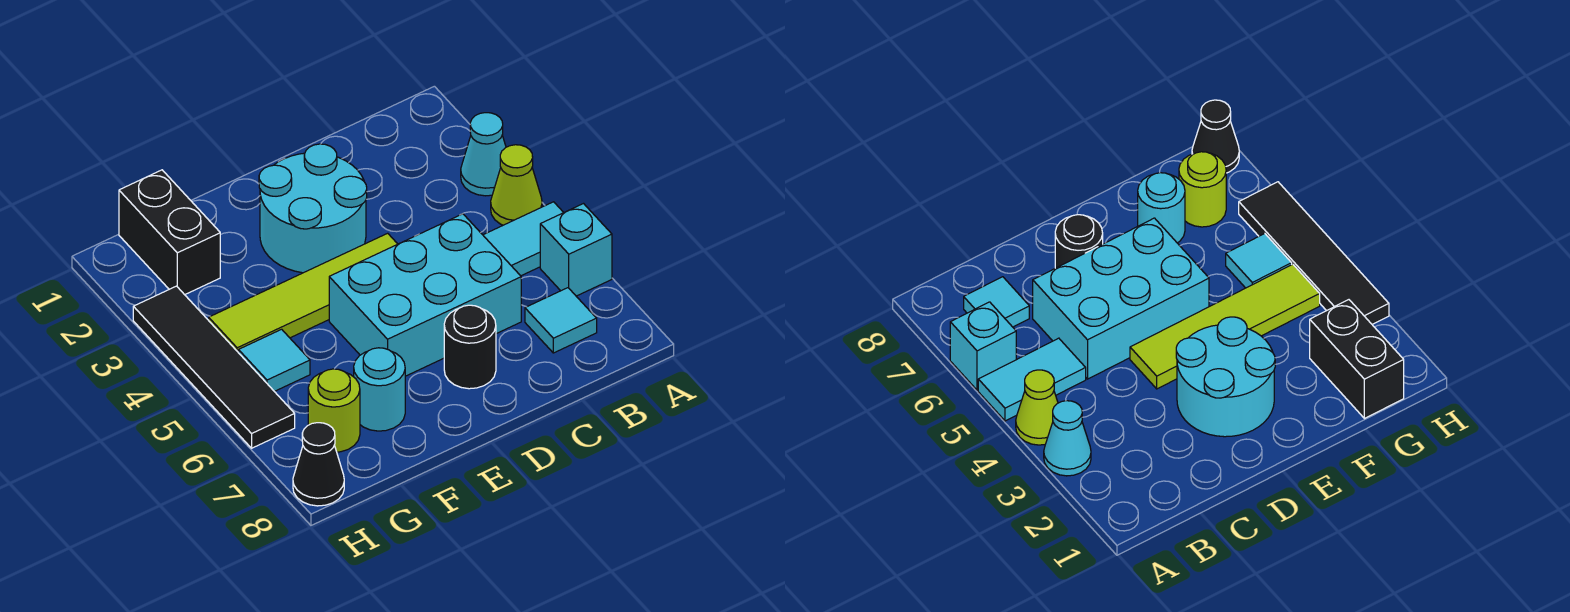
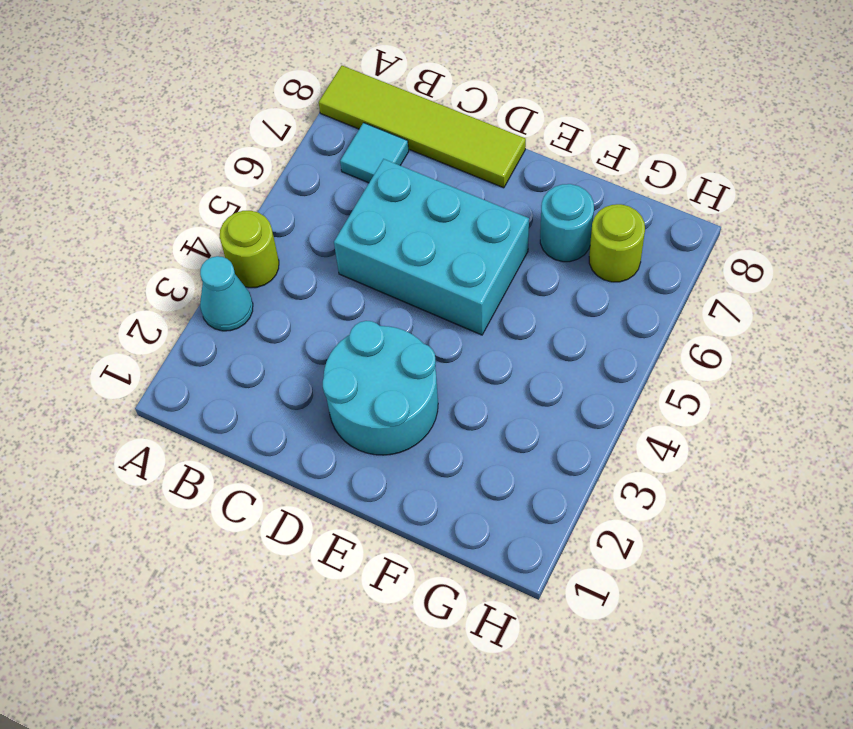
lime 1x1 round brick [220,211,279,288] -> lime 1x1 cone [491,145,542,225]
lime 1x4 tile [319,66,526,188] -> lime 1x4 tile moved to [209,233,397,353]
none -> cyan 1x2 tile [483,202,564,276]
none -> cyan 1x1 brick [540,204,612,296]
none -> black 1x1 round brick [444,305,496,389]

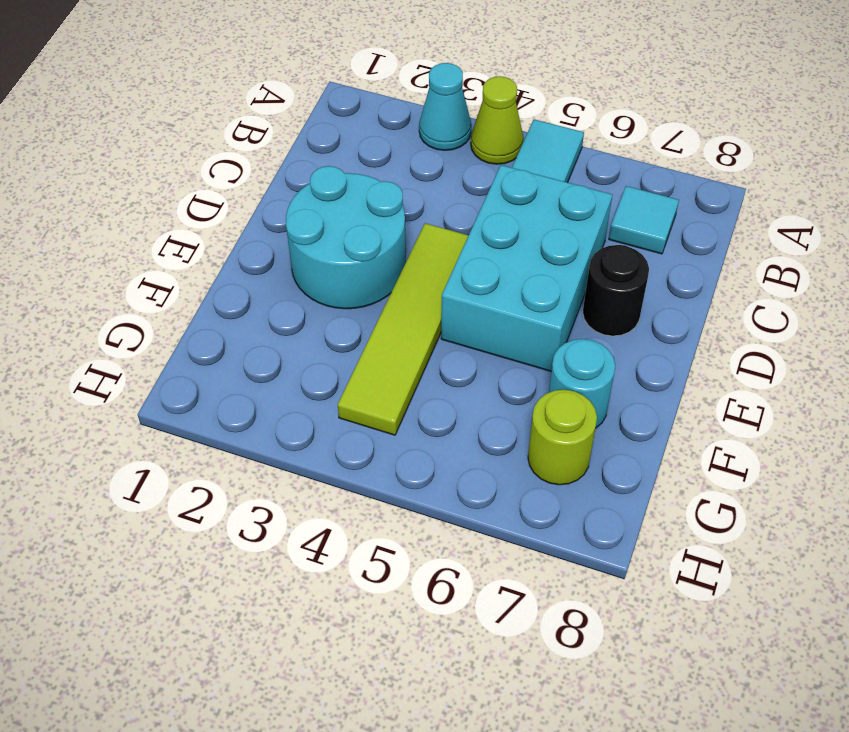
none -> cyan 1x1 brick [540,204,612,296]
none -> black 1x2 brick [119,170,220,295]
none -> cyan 1x1 tile [239,329,310,391]

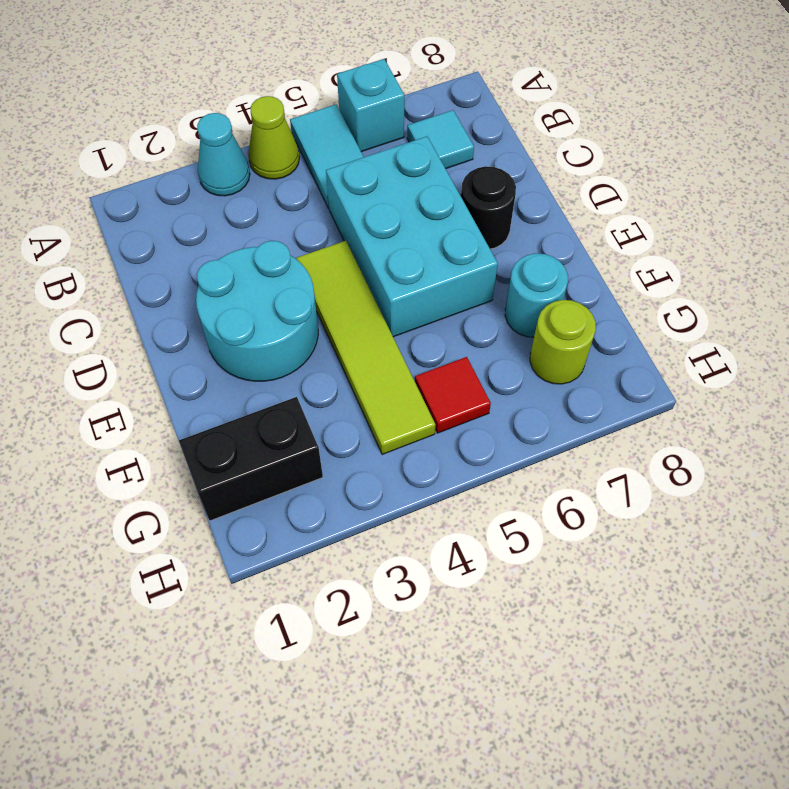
red 1x1 tile [415,357,491,433] -> cyan 1x1 tile [239,329,310,391]
none -> black 1x4 tile [133,286,295,448]
none -> black 1x1 cone [293,423,344,506]

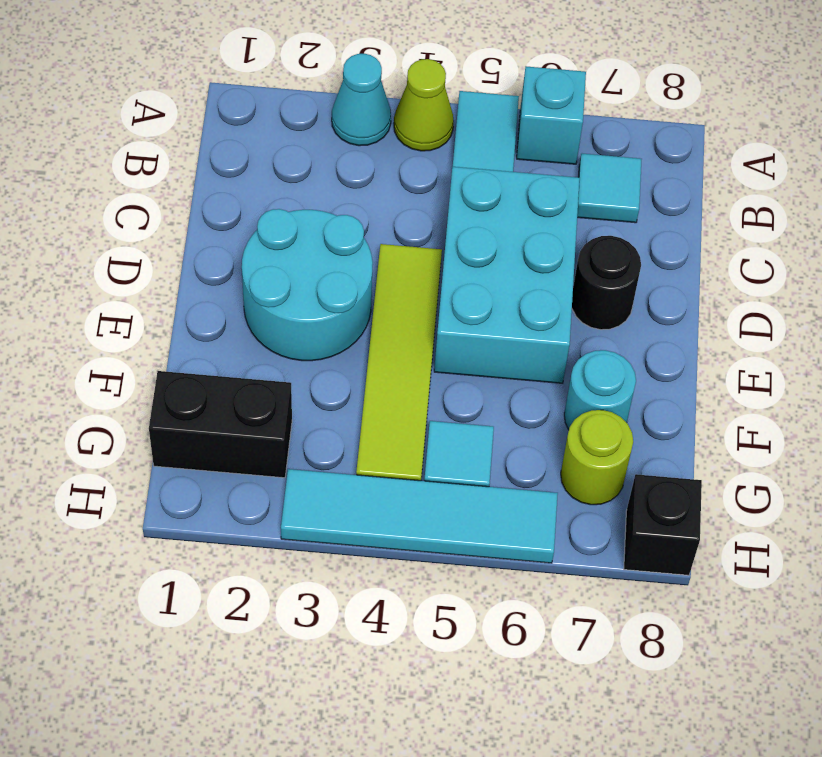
cyan 1x4 tile [281,469,558,563] -> black 1x4 tile [133,286,295,448]
black 1x1 brick [624,474,702,575] -> black 1x1 cone [293,423,344,506]

